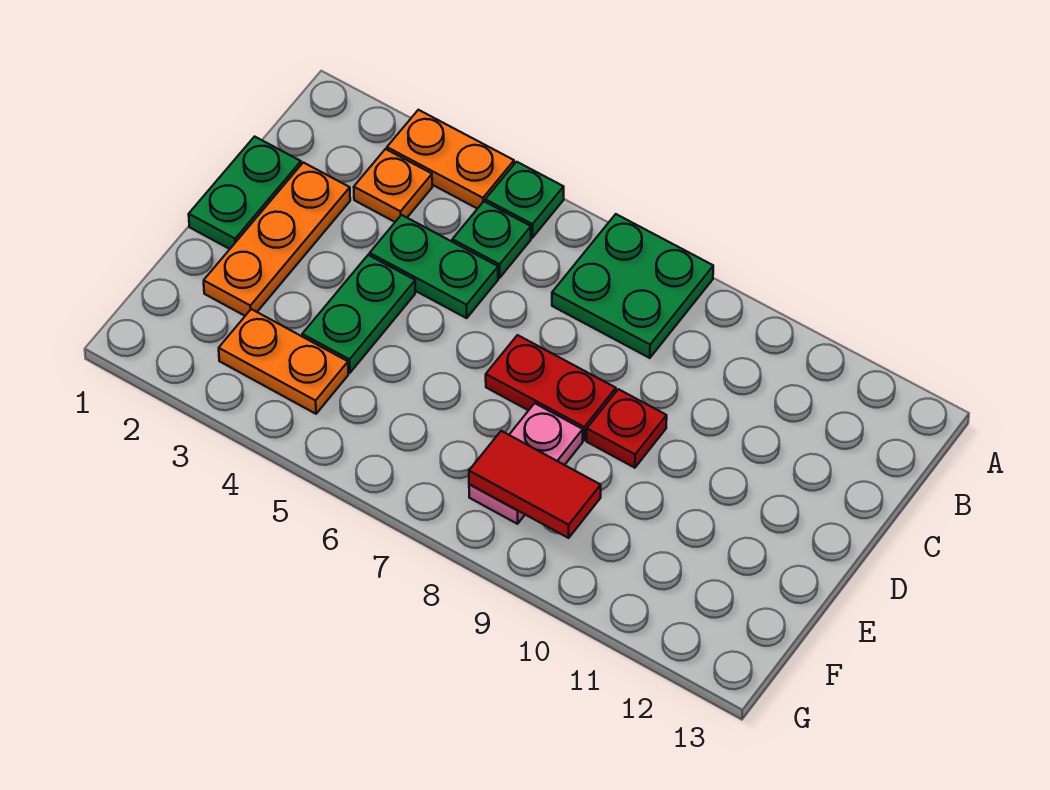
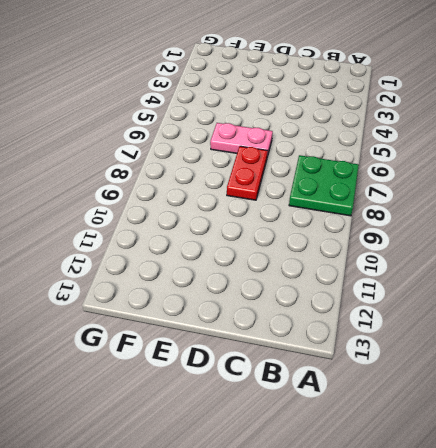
pink 1x2 plate [210,123,273,157] -> pink 1x2 plate moved to [469,403,583,524]
none -> orange 1x2 plate [387,110,514,209]
none -> green 1x1 plate [485,162,564,238]
none -> orange 1x1 plate [354,149,432,222]

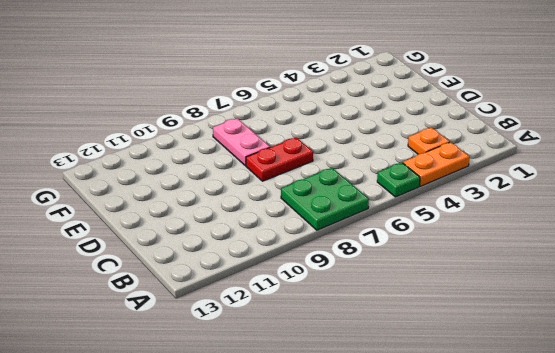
none -> green 1x1 plate [452,202,531,278]
none -> green 1x2 plate [189,137,301,249]
none -> orange 1x3 plate [204,162,350,316]

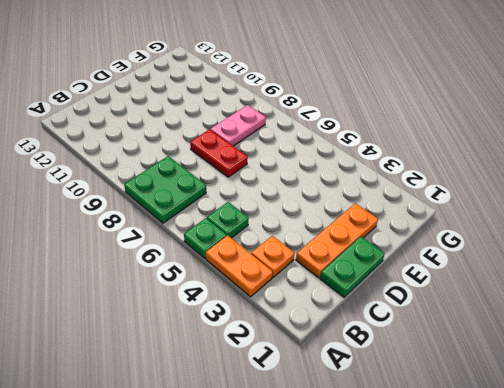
none -> green 1x2 plate [370,215,498,318]
none -> green 1x2 plate [302,255,415,373]
none -> red 1x1 plate [587,389,667,468]

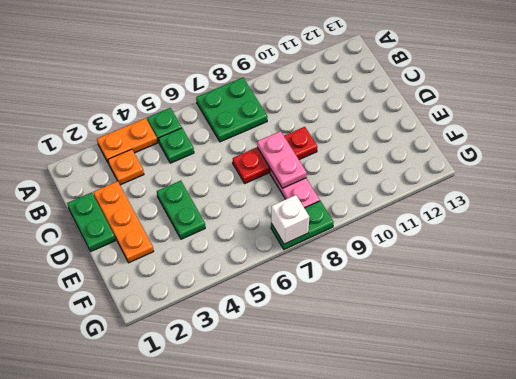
pink 1x2 plate [257,131,307,188] -> none
green 1x2 plate [271,201,334,249] -> green 1x2 plate moved to [370,215,498,318]
white 1x1 brick [271,195,309,244] -> none
none -> orange 1x2 plate [219,309,348,414]
none -> red 1x2 tile [469,431,601,538]

